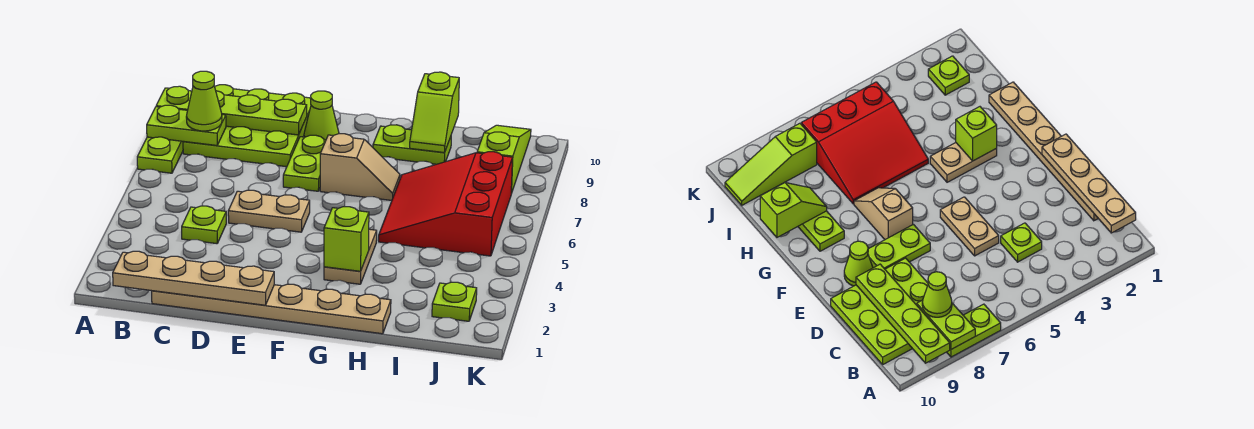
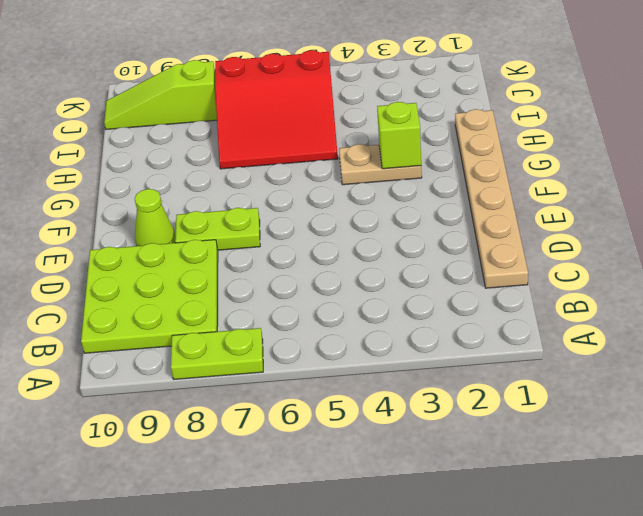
none -> lime 1x1 plate [182,206,226,244]
none -> tan 1x2 plate [228,190,310,232]
none -> tan 1x2 slope [320,134,400,200]

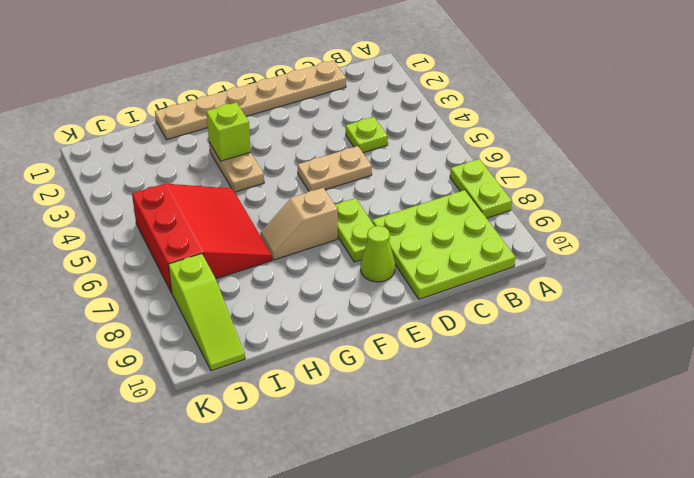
none -> lime 1x2 plate [373,125,451,164]
none -> lime 1x1 plate [432,282,477,321]
none -> lime 1x2 plate [147,105,226,145]

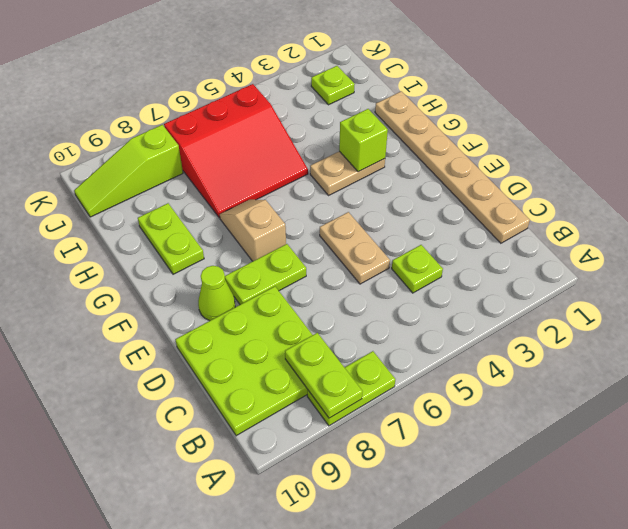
none -> lime 1x4 plate [156,86,307,135]
none -> tan 1x4 plate [113,251,274,305]
none -> lime 1x2 slope [410,72,459,153]

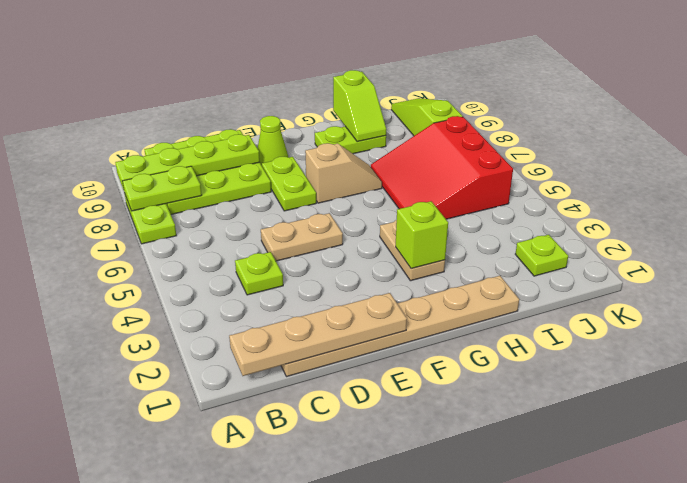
none -> lime 1x1 cone [186,71,222,131]

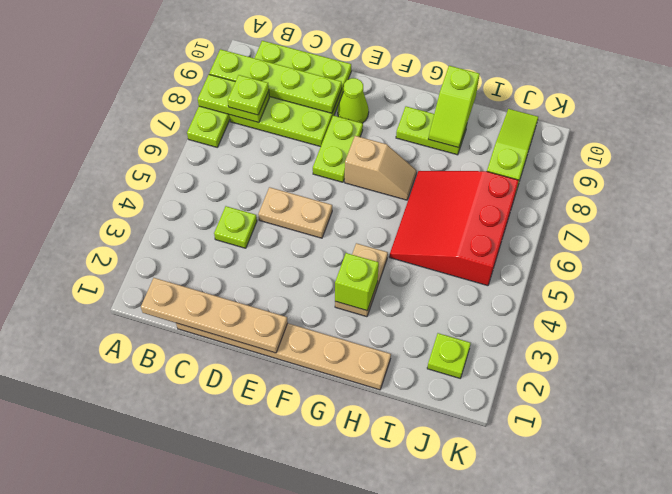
lime 1x1 plate [228,75,269,115] -> lime 1x1 cone [186,71,222,131]

